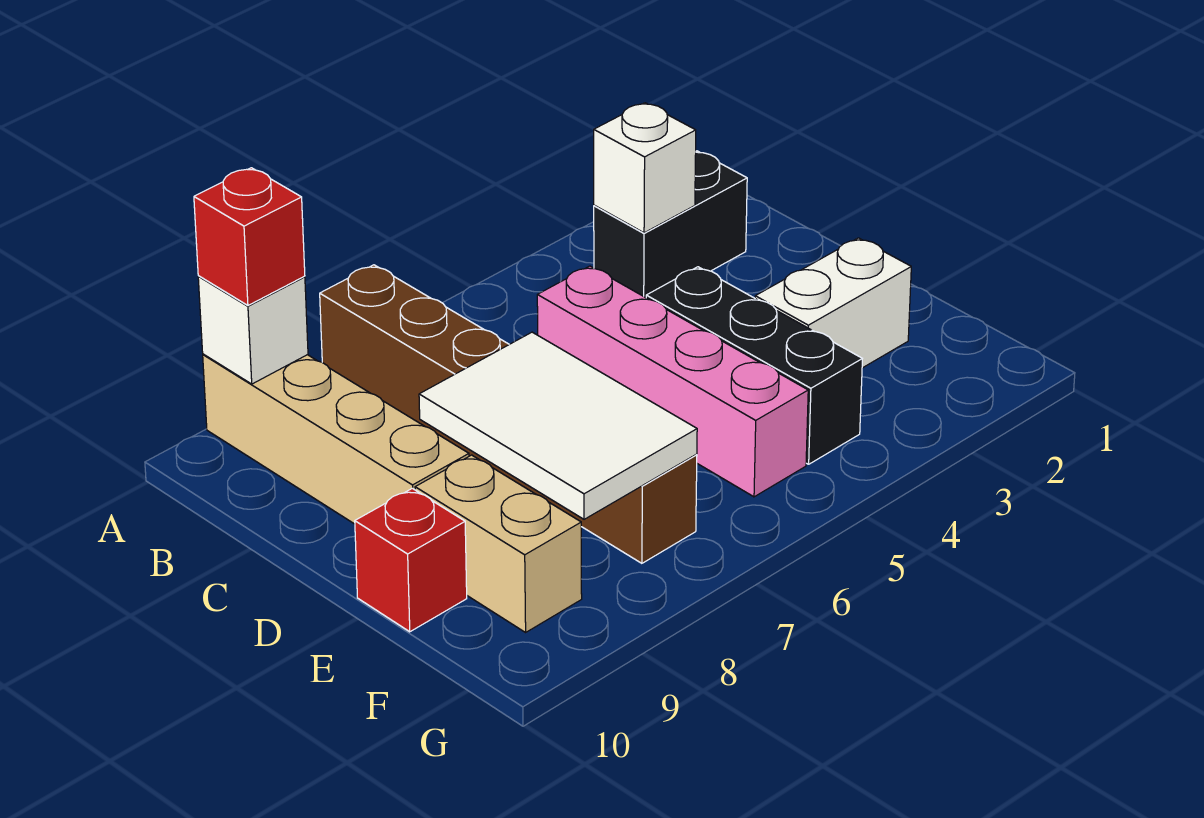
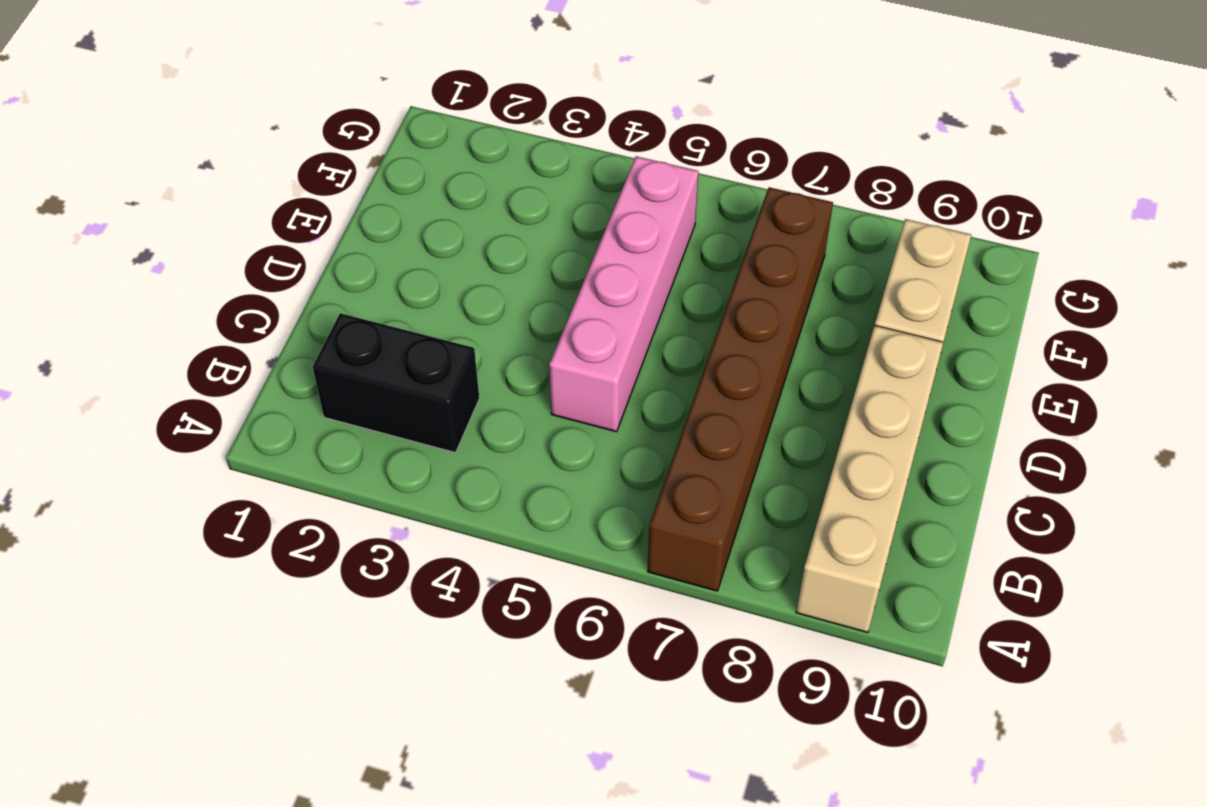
none -> black 1x3 brick [646,267,862,464]
none -> white 1x2 brick [755,238,911,368]
none -> red 1x1 brick [355,488,467,632]

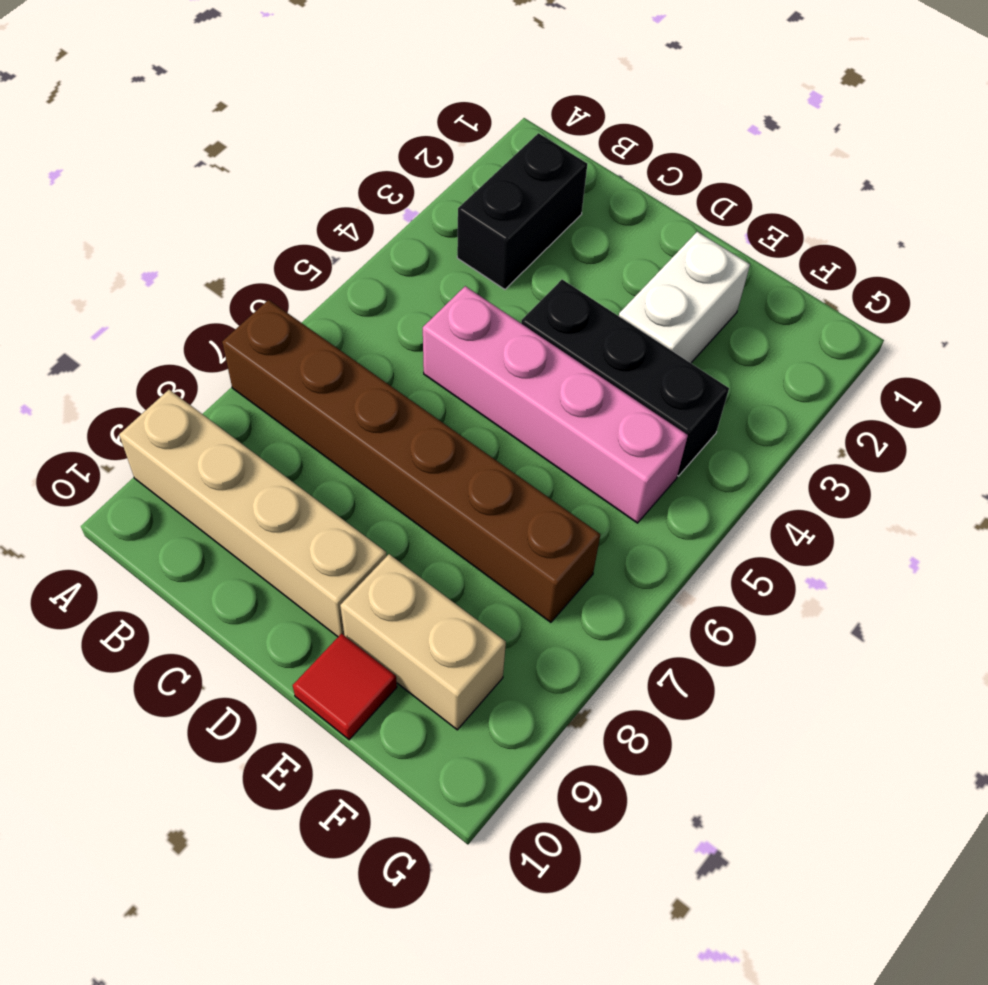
red 1x1 tile [293,633,397,740] -> red 1x1 brick [355,488,467,632]
none -> white 1x1 brick [198,276,308,384]
none -> white 1x1 brick [594,103,696,233]
none -> white 2x3 tile [419,332,697,519]

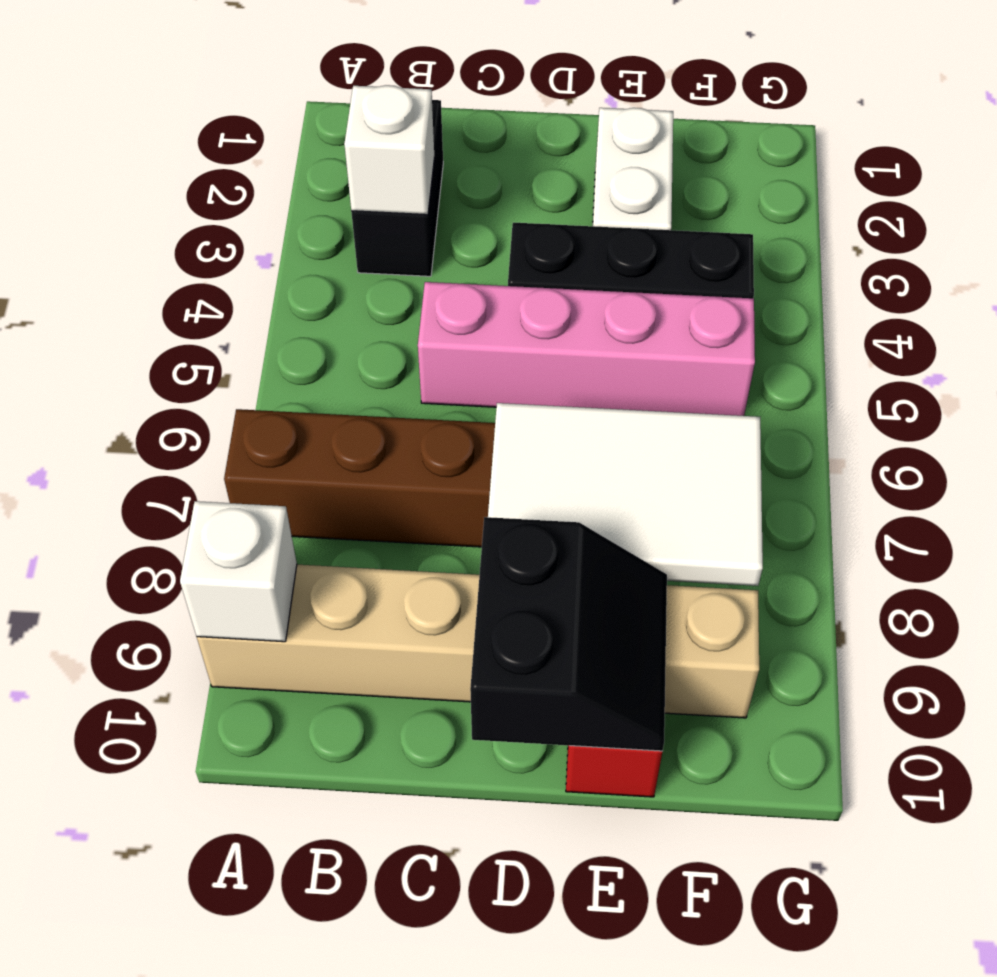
black 2x2 slope [470,517,667,751] -> none
none -> red 1x1 brick [194,168,305,305]

